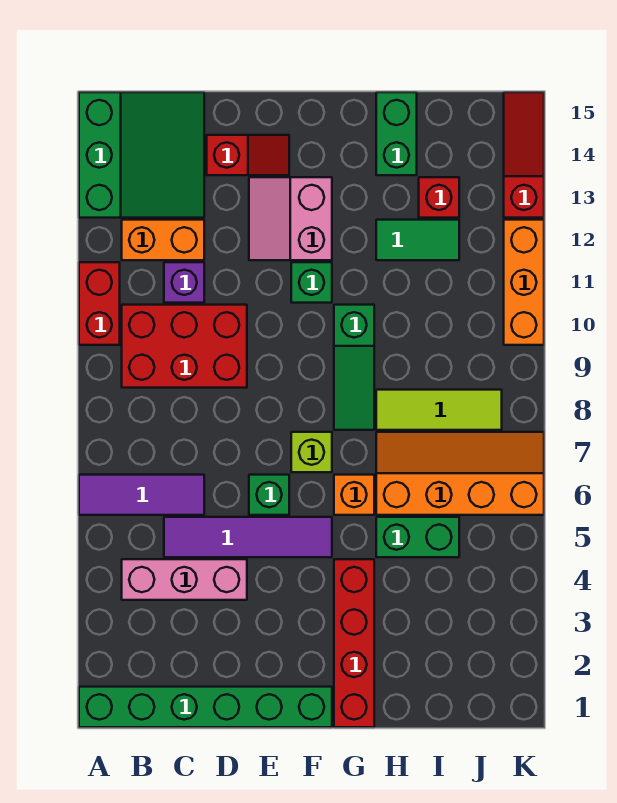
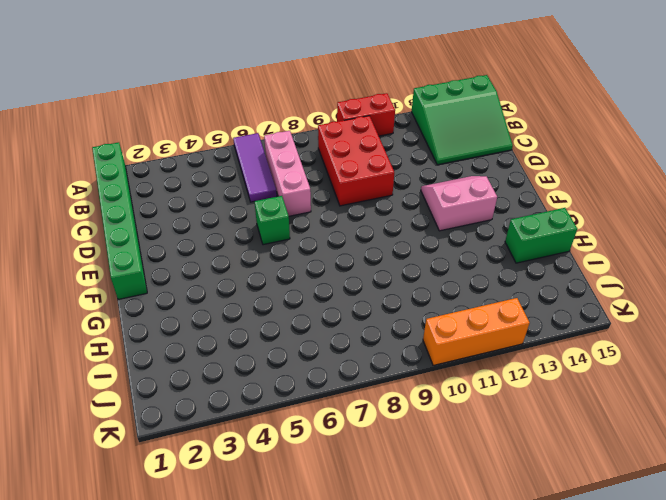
pink 1x3 brick [264,131,311,216] -> pink 1x3 brick moved to [122,559,247,600]
none -> orange 1x2 brick [122,220,204,260]
none -> purple 1x4 tile [164,517,332,557]
none -> purple 1x1 brick [164,262,204,303]

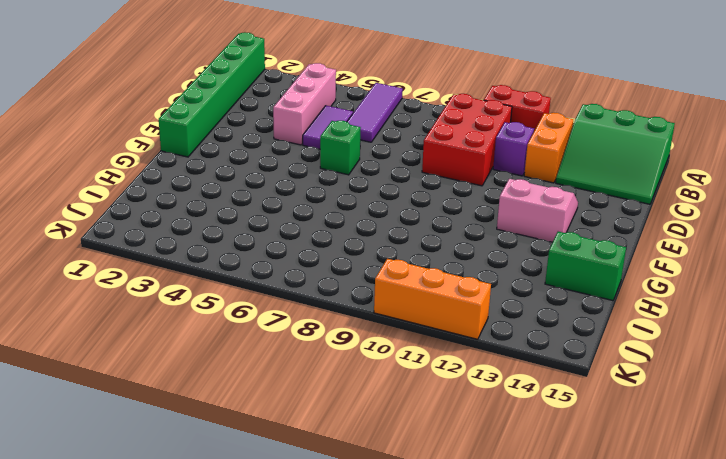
purple 1x2 tile [303,106,353,149] -> purple 1x4 tile [164,517,332,557]
none -> red 1x2 slope [207,135,289,175]
none -> lime 1x1 brick [291,432,332,472]
none -> green 1x1 brick [291,262,332,303]

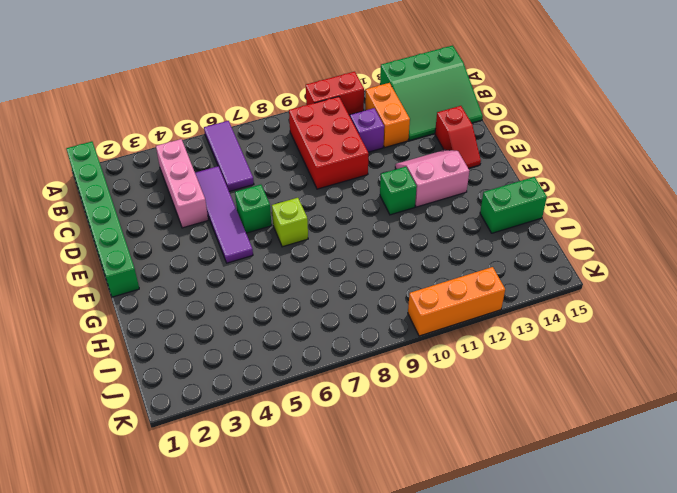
none -> red 1x4 brick [334,559,374,727]
none -> orange 1x1 brick [334,475,374,515]
none -> green 1x3 slope [334,305,374,430]

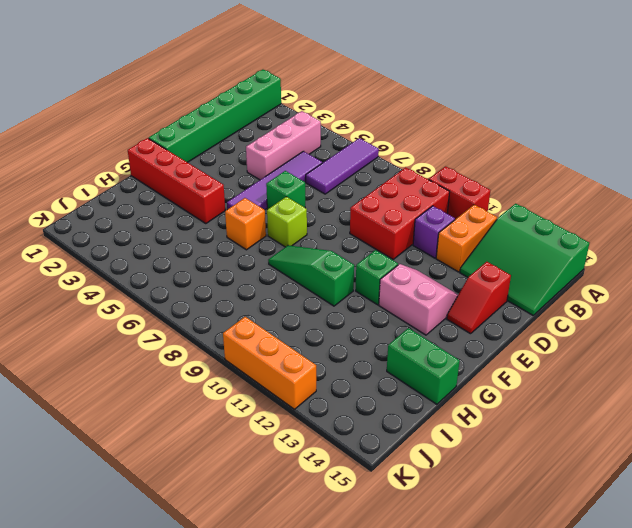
none -> green 1x2 brick [376,517,459,557]
none -> orange 2x4 slope [376,432,544,515]
none -> lime 1x3 tile [376,390,502,430]

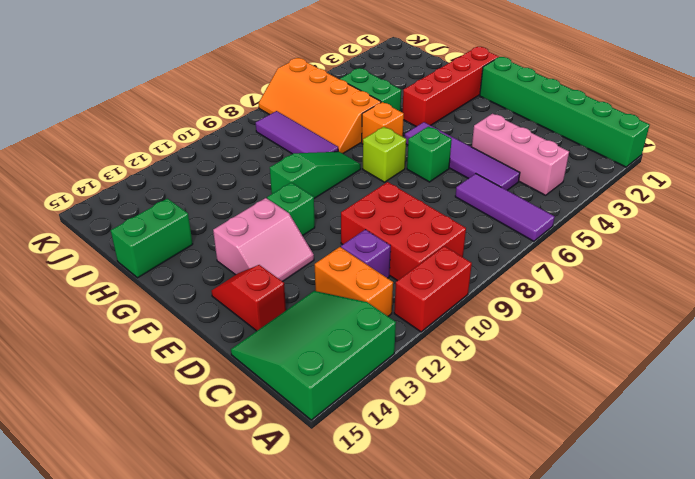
purple 1x3 tile [256,111,338,154] -> lime 1x3 tile [376,390,502,430]
none -> green 1x2 tile [376,220,459,260]
none -> red 1x1 brick [419,177,459,218]
none -> orange 1x3 brick [504,220,544,345]

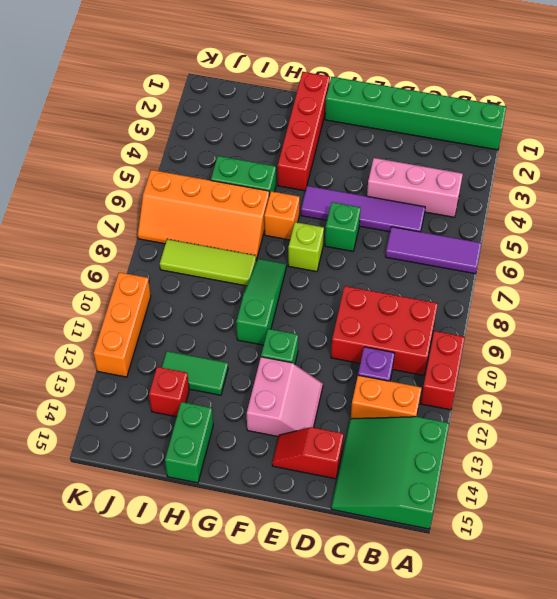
none -> red 1x3 slope [504,92,544,218]

